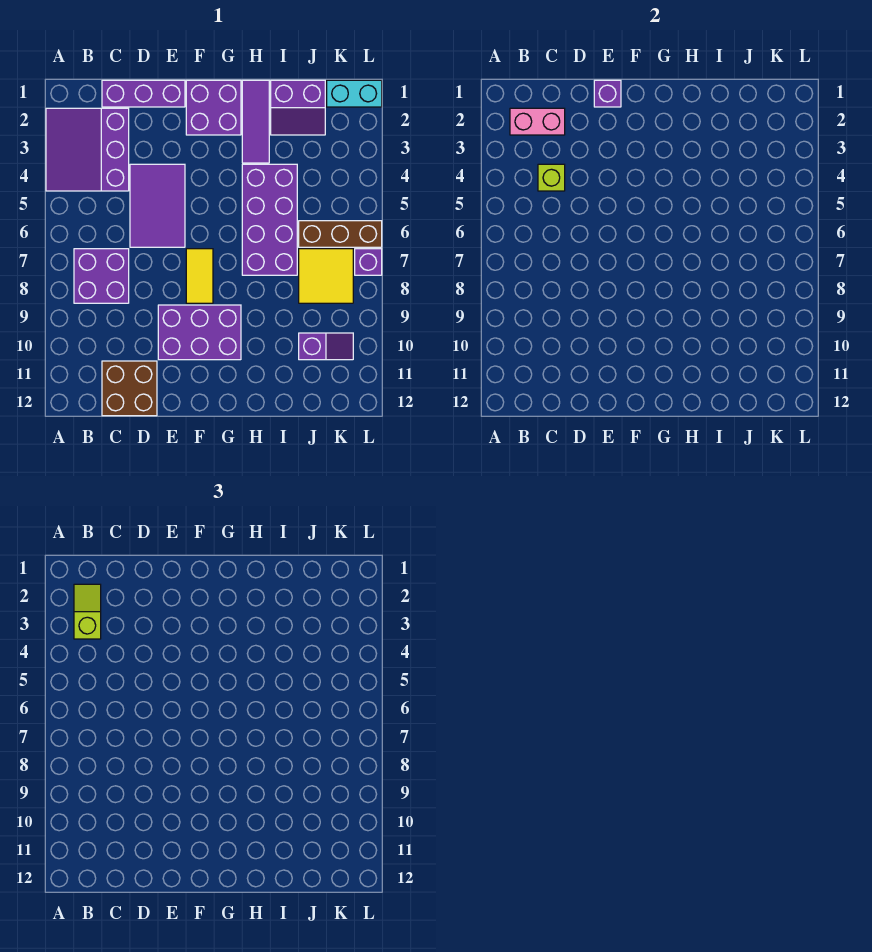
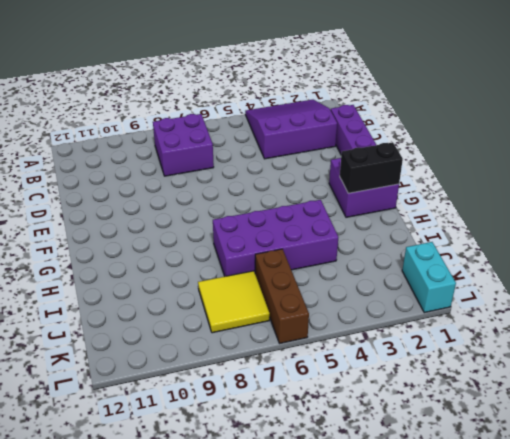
black 1x2 brick [340,142,403,193] -> none
none -> brown 2x2 brick [102,361,157,416]
none -> purple 2x3 tile [130,164,185,247]
none -> purple 2x3 brick [158,305,241,360]

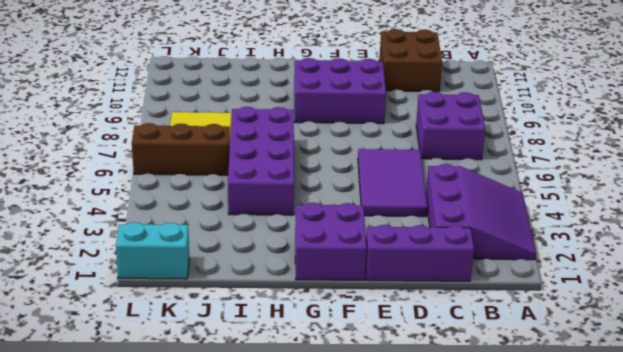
none -> yellow 1x2 tile [186,249,213,303]
none -> purple 1x3 tile [242,80,269,163]
none -> purple 2x2 slope [271,80,325,135]

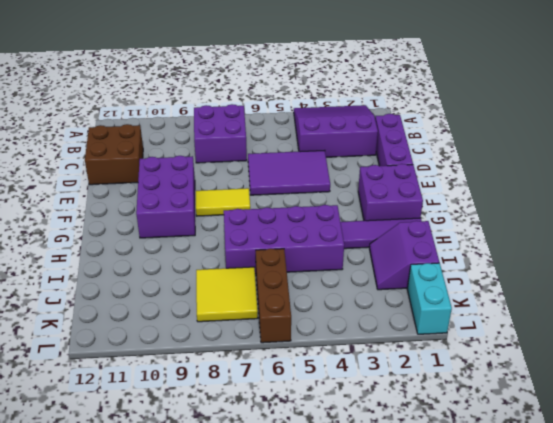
none -> purple 1x2 slope [299,333,353,360]
none -> purple 1x1 brick [355,249,382,275]
none -> pink 1x2 brick [510,108,565,135]

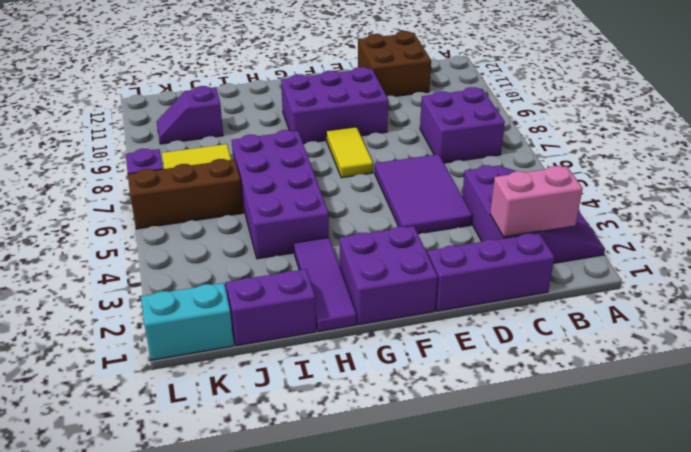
none -> lime 1x1 brick [538,164,565,191]
none -> purple 1x1 brick [594,80,621,107]
none -> lime 1x2 slope [74,584,101,639]

